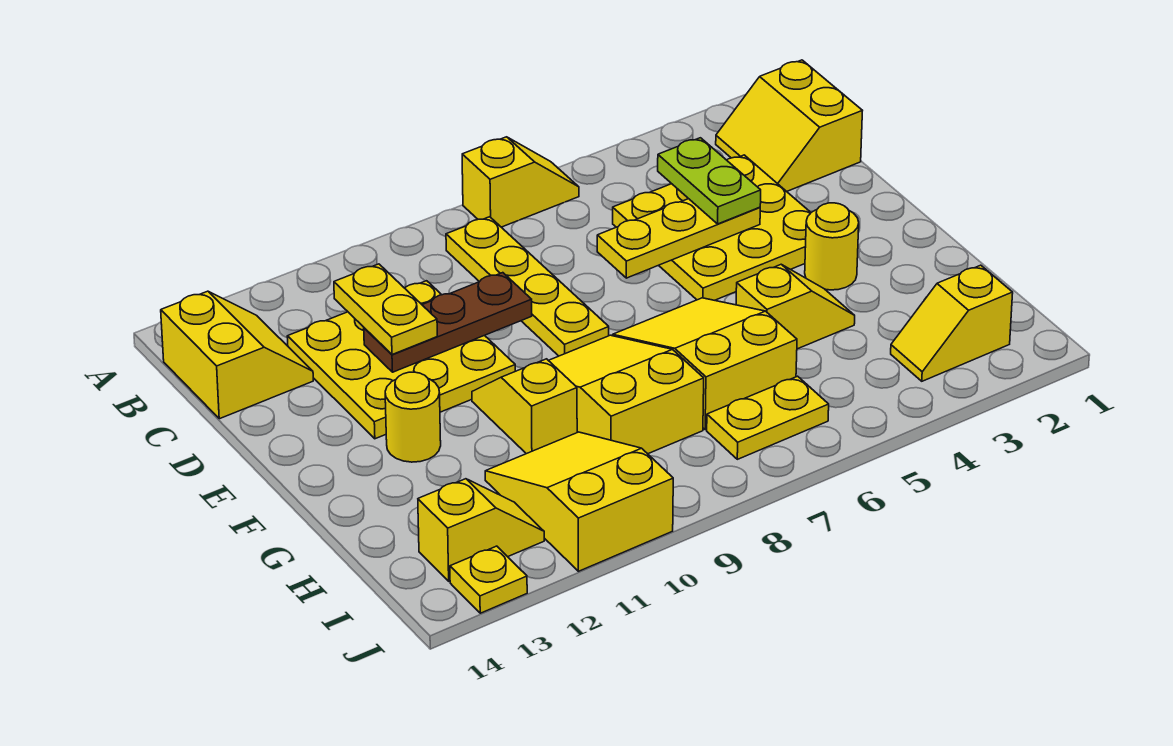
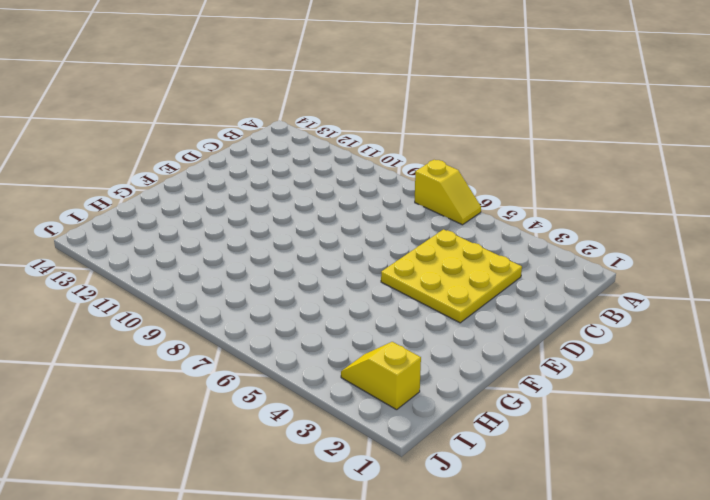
none -> yellow 2x2 slope [716,60,862,191]
none -> yellow 1x4 plate [446,217,609,356]
none -> yellow 2x2 slope [161,291,313,419]

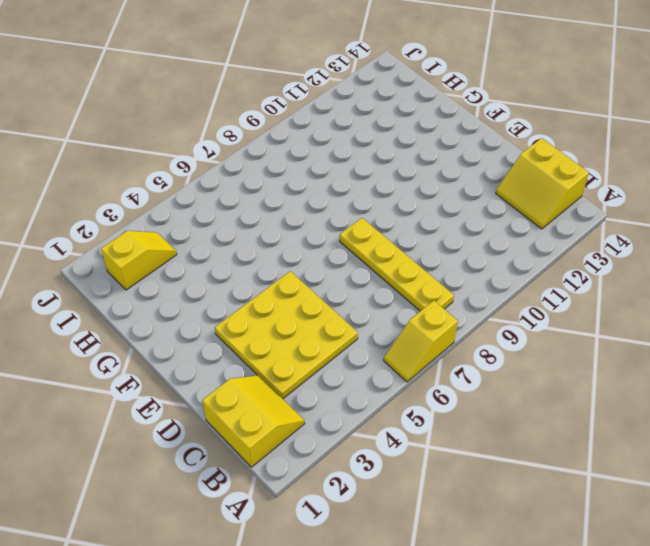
none -> yellow 3x3 plate [287,281,515,439]
none -> yellow 1x1 round brick [805,203,859,290]
none -> yellow 2x3 slope [613,298,797,430]

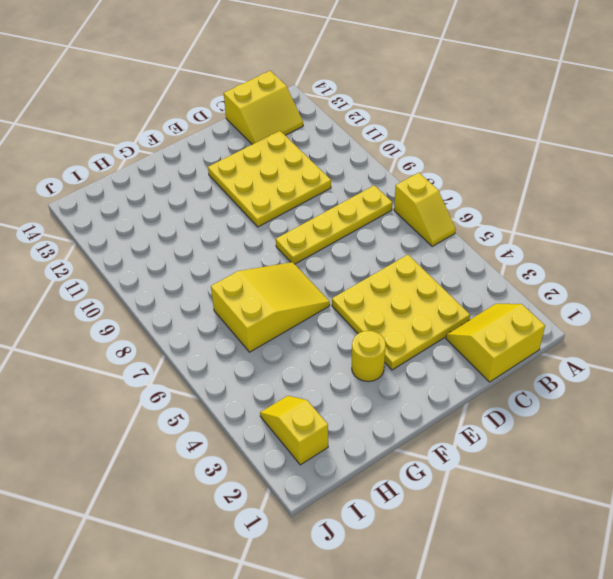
none -> yellow 2x3 slope [548,335,704,454]
none -> yellow 1x2 slope [472,359,577,454]
none -> yellow 1x1 round brick [385,372,441,462]

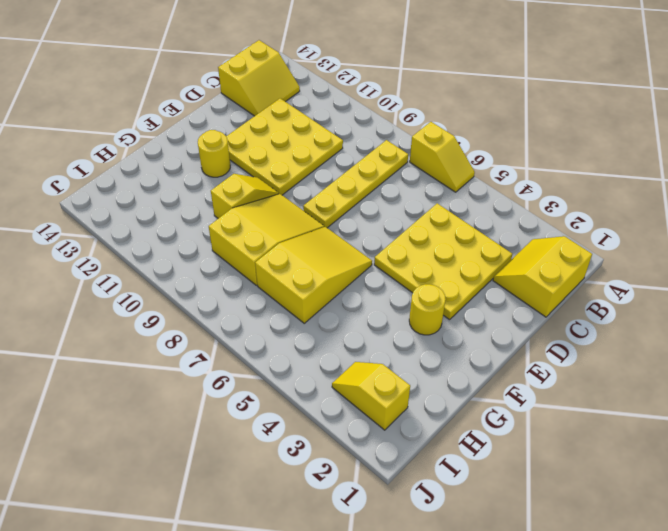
none -> yellow 1x2 slope [736,264,855,349]
none -> yellow 2x3 slope [485,432,673,571]
none -> yellow 1x2 plate [707,376,829,459]

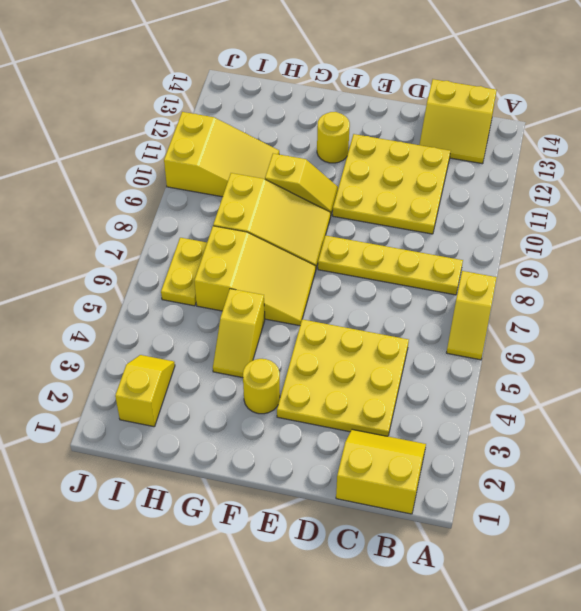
none -> yellow 1x2 slope [418,479,544,581]
none -> yellow 1x1 plate [450,546,527,613]
none -> yellow 1x3 plate [597,199,760,278]

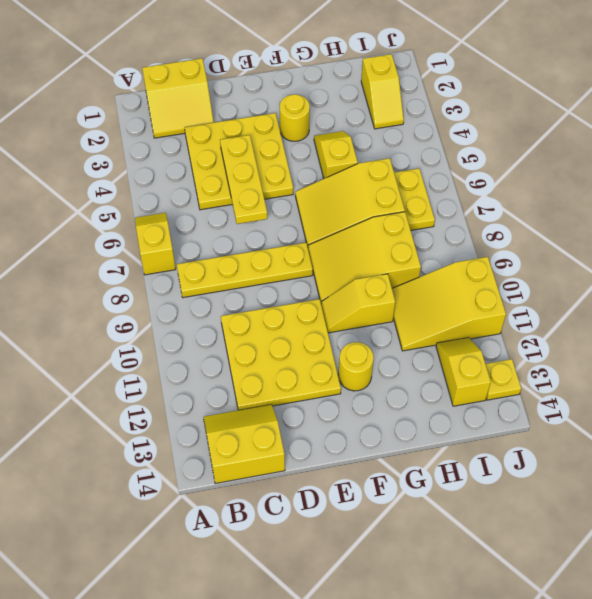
none -> brown 1x3 plate [364,273,532,372]
none -> lime 1x2 plate [658,138,761,224]
none -> yellow 1x2 plate [334,264,437,355]

